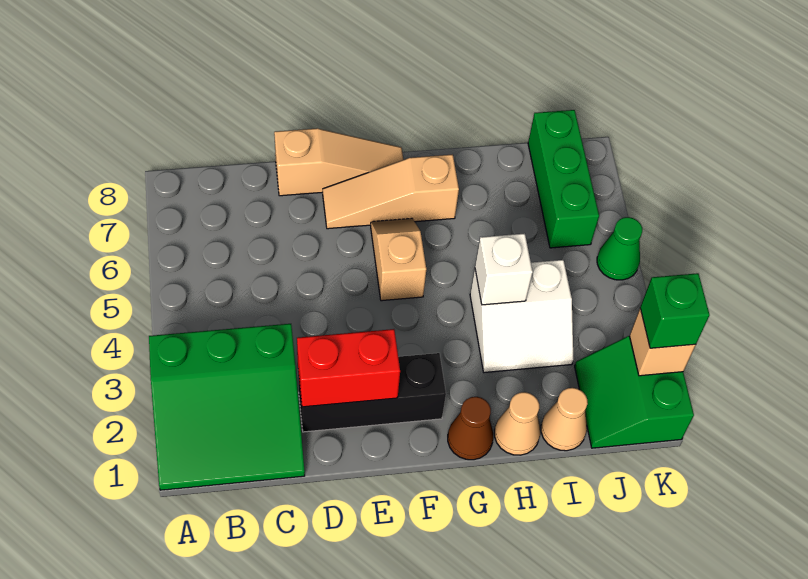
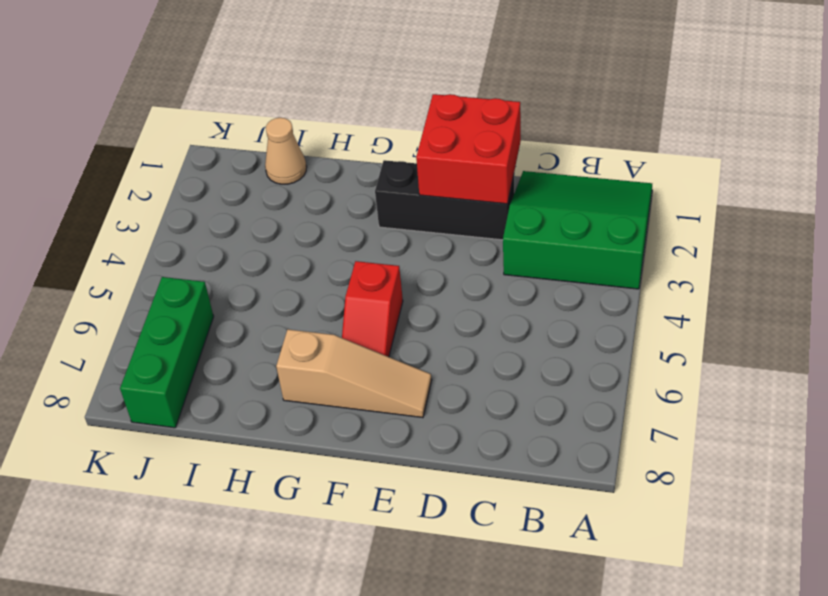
red 2x2 brick [416,94,521,204] -> red 1x2 brick [297,329,400,407]
red 1x2 slope [342,261,403,357] -> tan 1x2 slope [371,218,426,301]
none -> tan 1x3 slope [274,129,403,196]
none -> brown 1x1 cone [448,397,493,460]
none -> tan 1x1 cone [495,392,540,455]

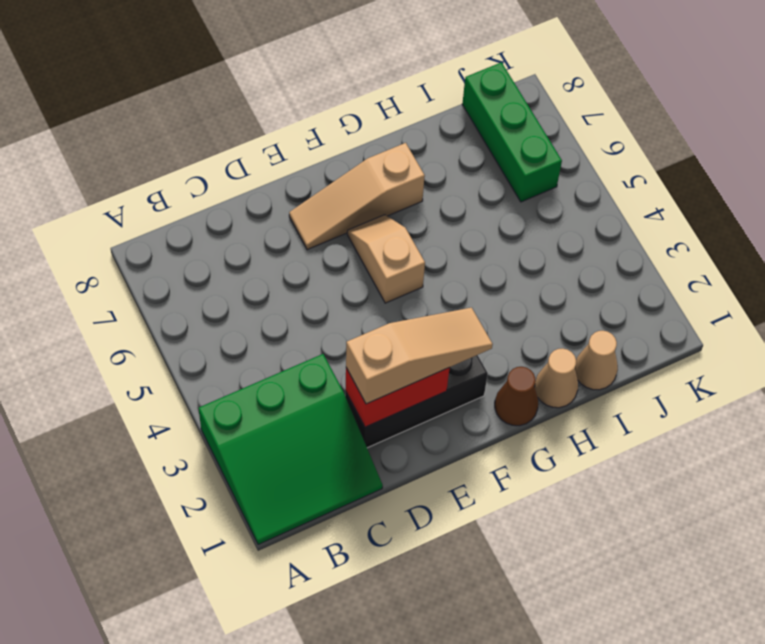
tan 1x3 slope [346,308,493,404] -> tan 1x3 slope moved to [274,129,403,196]
none -> white 2x2 slope [470,260,573,373]
none -> green 2x2 slope [575,336,694,448]
none -> green 1x1 cone [597,217,642,280]

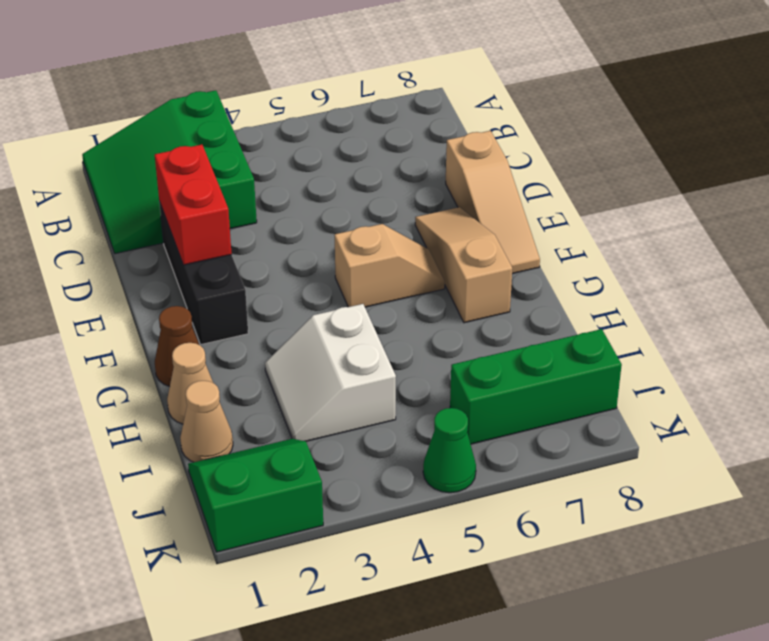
none -> white 1x1 brick [475,233,533,305]
none -> tan 1x1 brick [630,309,696,376]
none -> green 1x1 brick [640,273,710,348]

